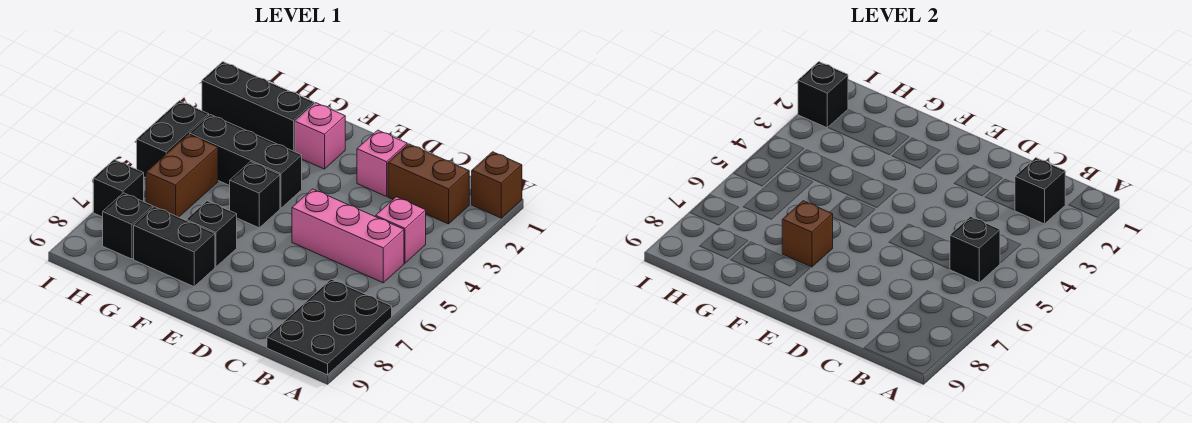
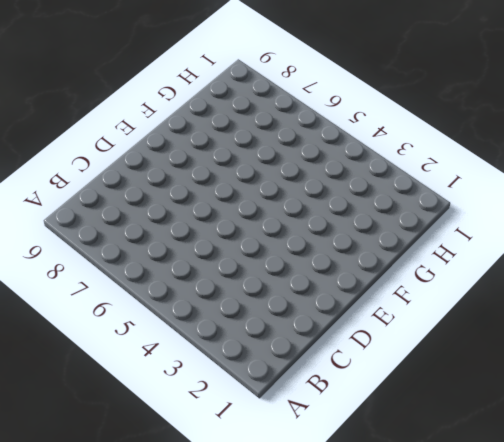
none -> brown 1x1 brick [472,152,522,218]
none -> black 2x3 plate [267,279,392,375]
none -> brown 1x2 brick [388,144,469,224]

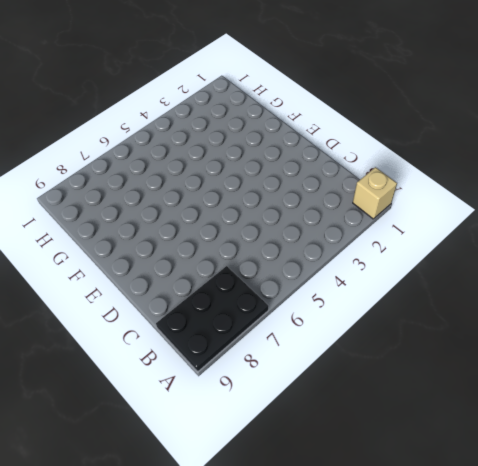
tan 1x1 brick [353,167,397,219] -> brown 1x1 brick [472,152,522,218]
none -> brown 1x2 brick [388,144,469,224]
none -> pink 1x1 brick [376,197,426,263]
none -> pink 1x3 brick [292,189,404,283]

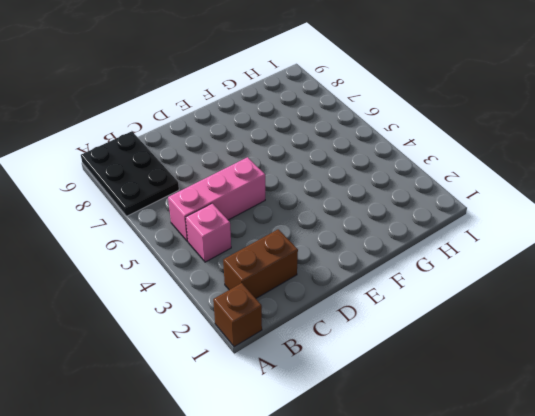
none -> pink 1x1 brick [357,130,407,197]
none -> pink 1x1 brick [295,103,345,169]
none -> black 1x3 brick [190,115,302,208]

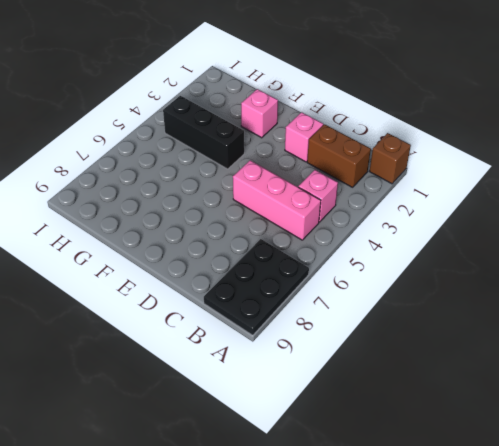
none -> black 1x1 brick [230,162,280,228]
none -> black 1x1 brick [186,201,237,267]
none -> black 1x2 brick [134,207,215,287]

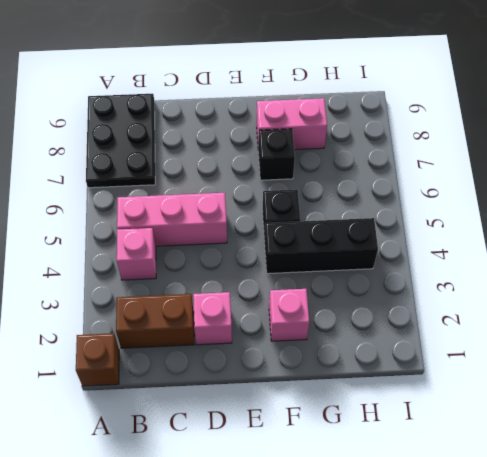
pink 1x2 brick [257,98,327,150] -> black 1x2 brick [134,207,215,287]
none -> black 1x3 brick [202,62,314,152]
none -> brown 1x2 brick [146,134,218,217]
none -> black 1x1 brick [103,193,153,259]

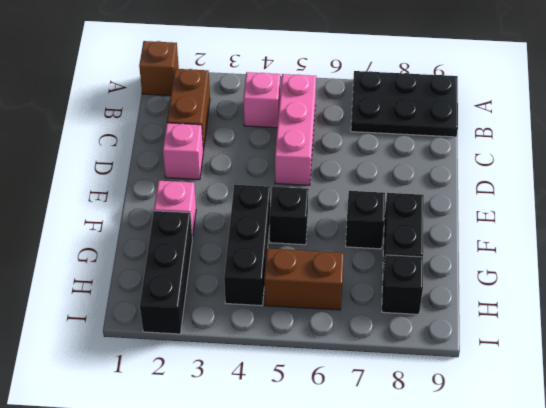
none -> black 1x2 brick [137,101,209,178]
none -> black 1x1 brick [93,160,144,217]
none -> black 1x1 brick [1015,158,1065,224]

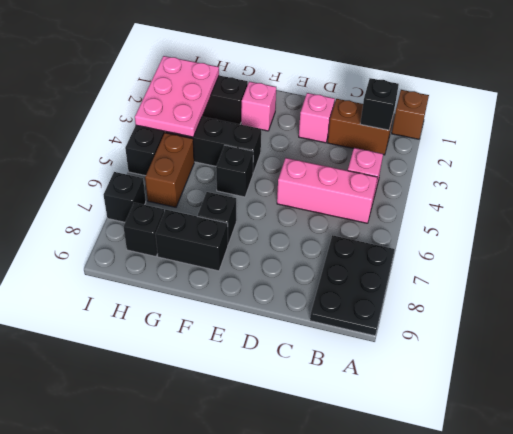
pink 2x3 plate [135,56,219,137] -> black 1x1 brick [798,62,848,128]
none -> black 1x1 brick [950,216,1000,283]
none -> brown 1x1 brick [782,201,833,267]

